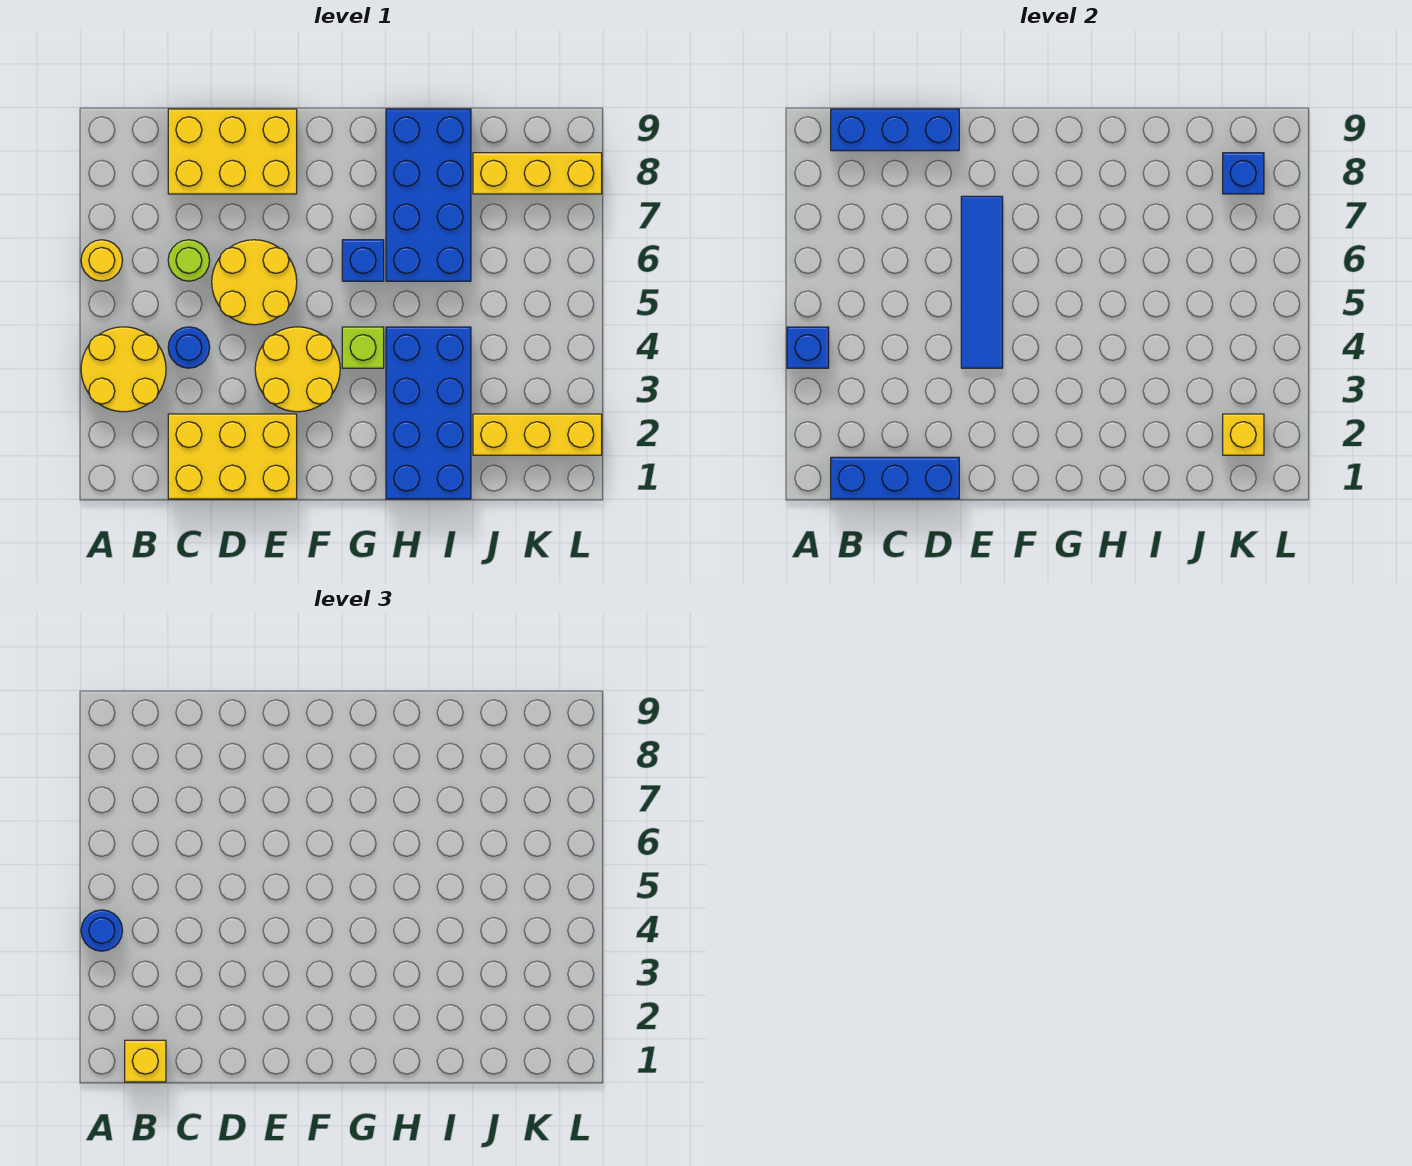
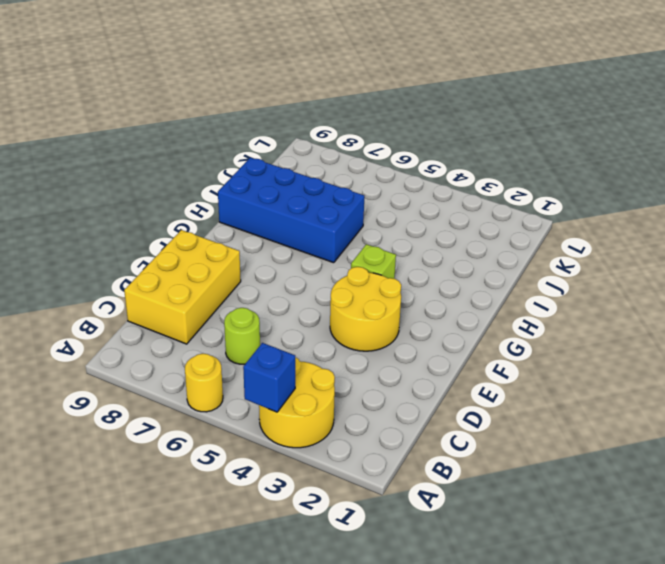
none -> yellow 2x3 brick [168,414,297,499]
none -> blue 1x1 round brick [168,327,210,368]
none -> yellow 2x2 round brick [212,240,297,325]

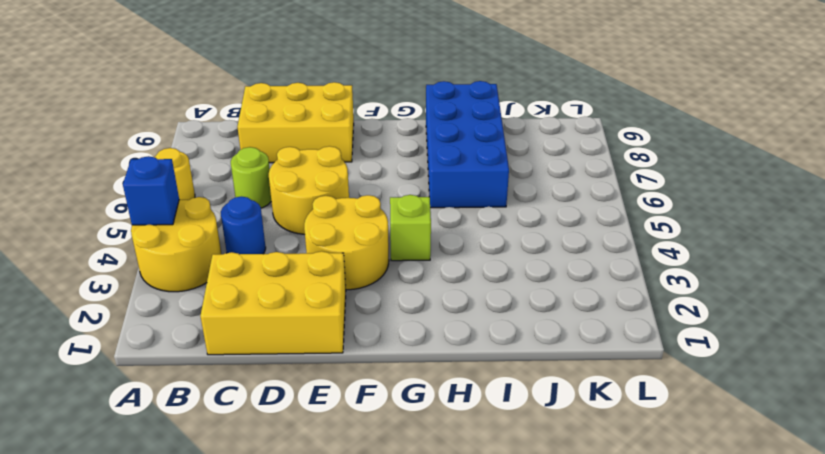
none -> blue 1x1 brick [342,240,384,281]
none -> blue 2x4 brick [386,327,471,499]
none -> yellow 1x3 brick [473,414,602,455]

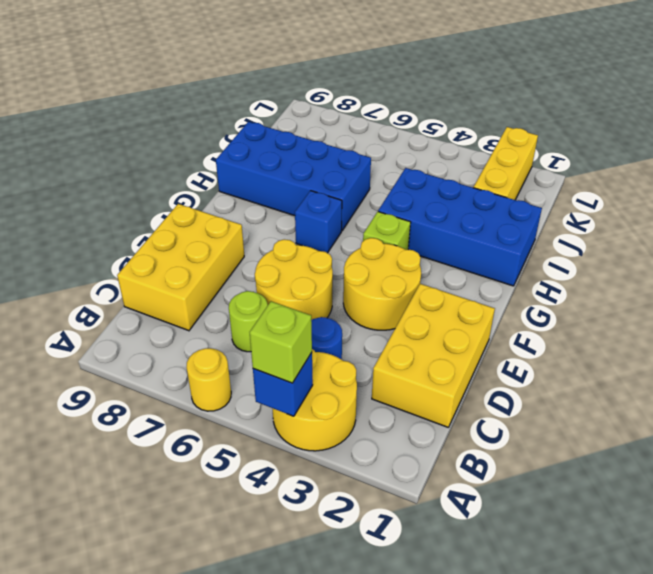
lime 1x1 brick [250,301,312,383] -> blue 1x1 round brick [81,910,123,951]
none -> yellow 1x3 brick [473,153,602,194]
none -> blue 1x3 brick [831,457,959,499]
none -> blue 1x3 brick [831,109,959,151]

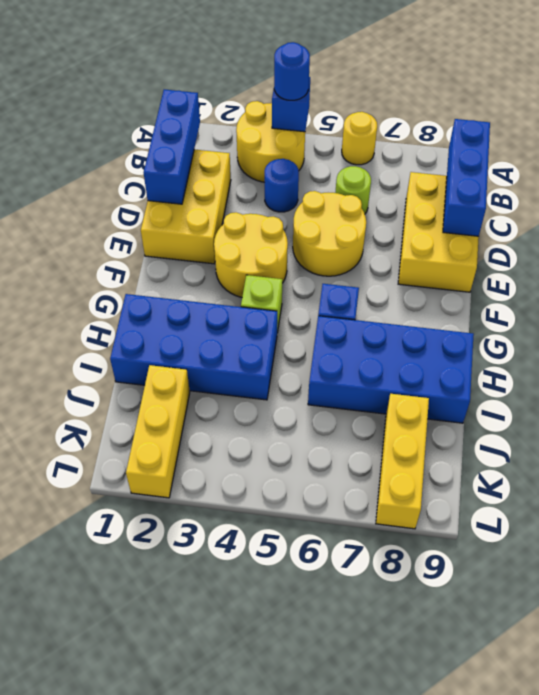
none -> blue 1x4 tile [961,196,1003,368]
none -> yellow 1x1 brick [1223,414,1264,455]
none -> blue 1x1 brick [1223,153,1264,194]

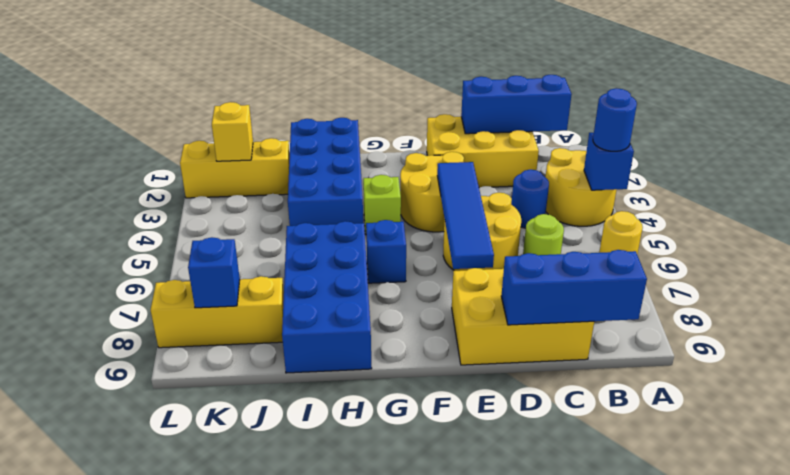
none -> yellow 1x1 brick [125,1040,166,1082]

